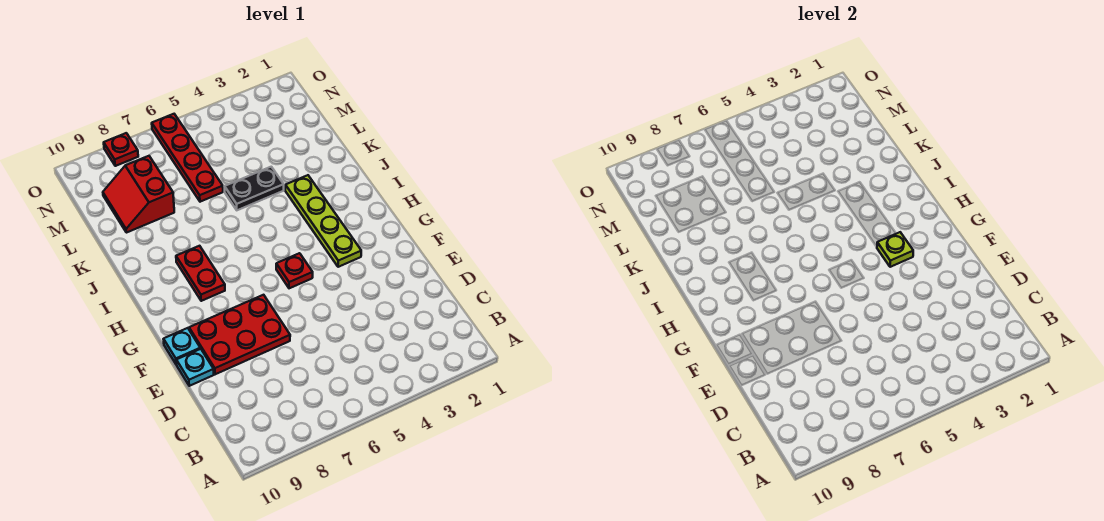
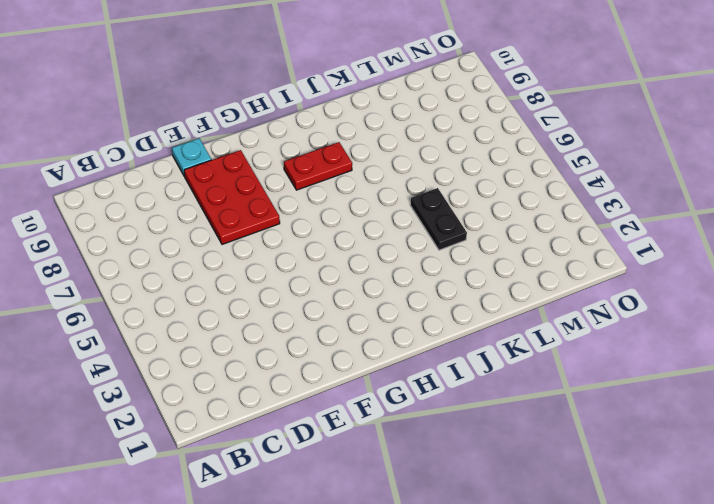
none -> cyan 1x1 plate [164,328,200,365]
none -> lime 1x4 plate [285,175,361,267]

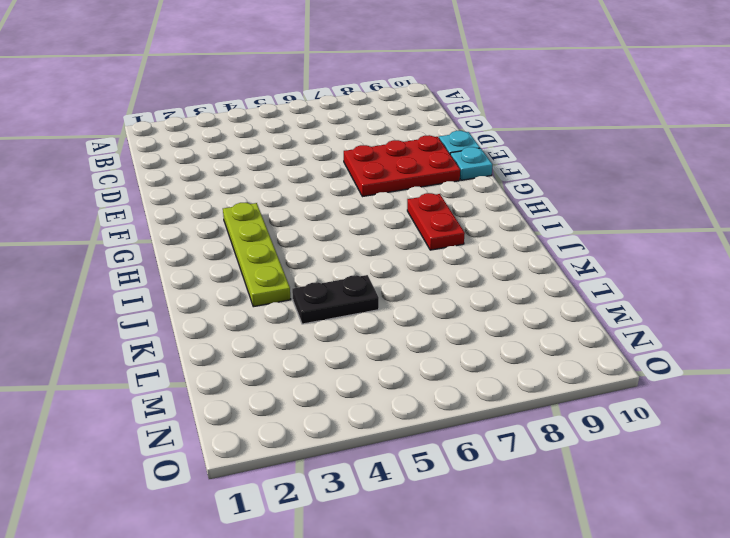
none -> red 1x1 plate [276,253,313,288]
none -> red 1x4 plate [152,114,223,202]

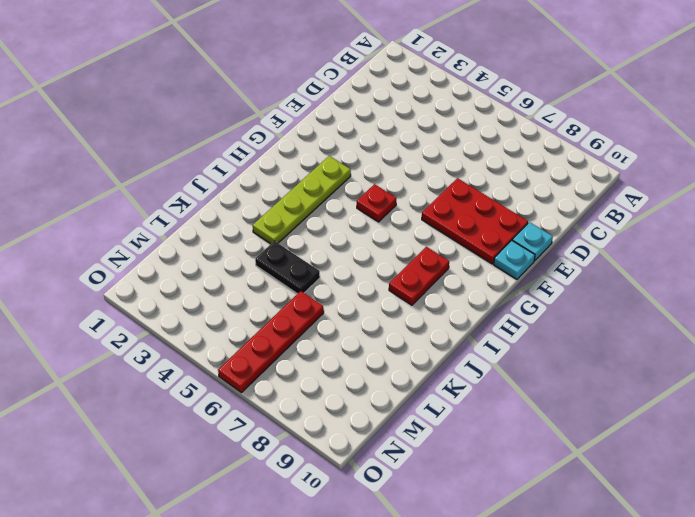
none -> red 2x2 slope [103,156,174,233]
none -> red 1x1 plate [104,133,138,166]

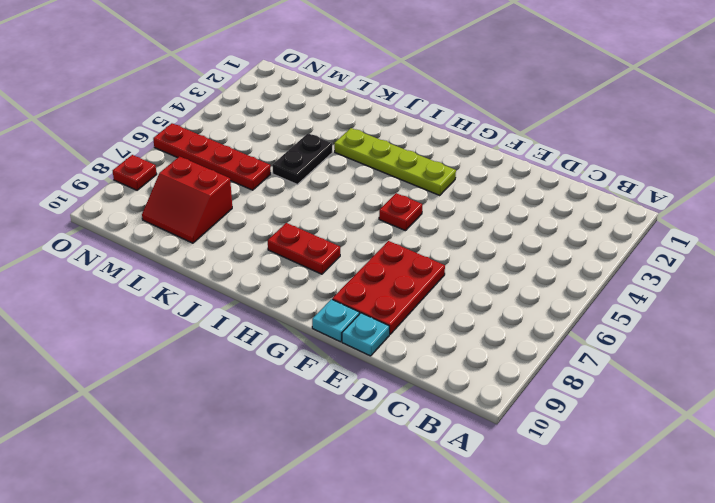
none -> lime 1x1 plate [877,232,913,267]

